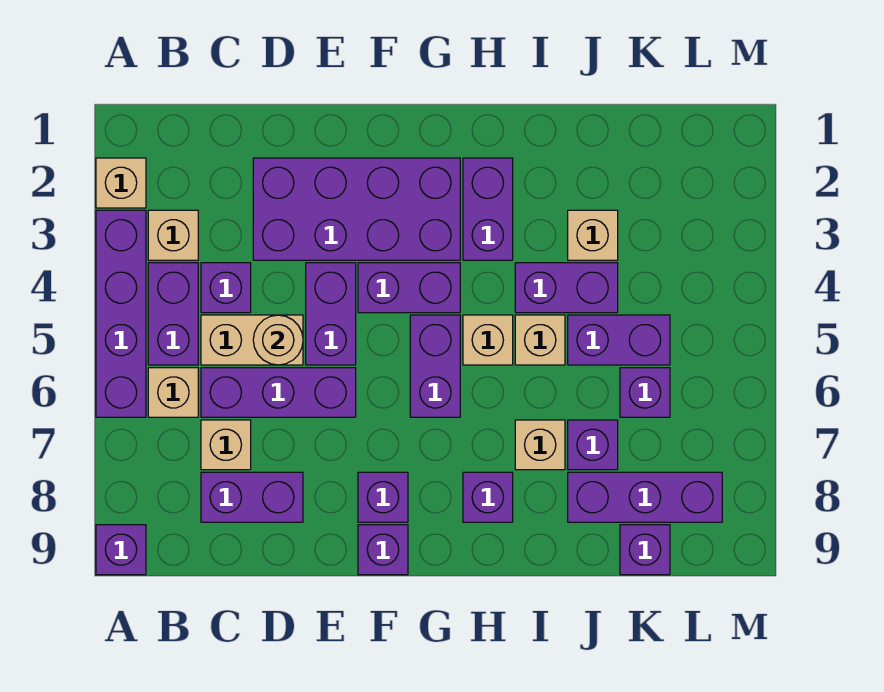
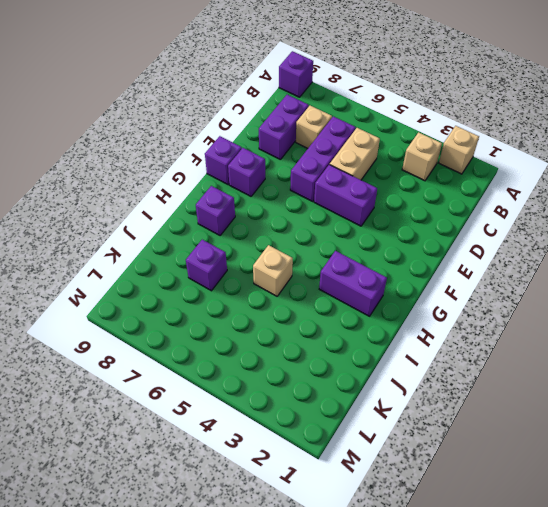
none -> purple 1x4 brick [96,210,146,417]
none -> purple 1x2 brick [148,263,198,365]
none -> tan 1x1 brick [148,368,198,417]
none -> purple 1x1 brick [201,263,251,313]

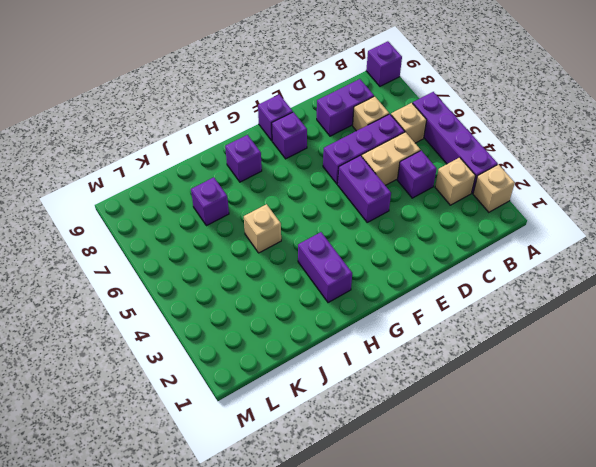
none -> purple 1x2 brick [148,263,198,365]
none -> purple 2x4 brick [253,158,460,260]
none -> purple 1x2 brick [358,263,460,313]
none -> purple 1x2 brick [410,315,460,417]

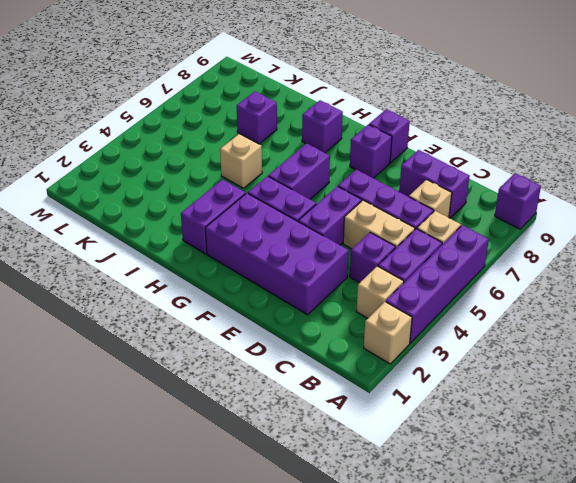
none -> tan 1x1 brick [463,315,513,365]
none -> purple 1x2 brick [515,263,618,313]
none -> tan 1x1 brick [515,420,565,470]
none -> tan 1x1 brick [568,210,618,260]

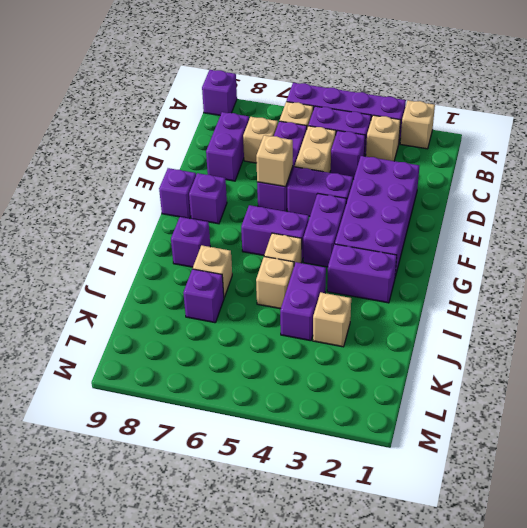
tan 1x1 brick [256,135,293,187] -> none
none -> purple 1x2 brick [568,315,670,365]
none -> purple 1x3 brick [568,472,722,522]
none -> purple 1x1 brick [620,368,670,417]
none -> purple 1x1 brick [620,525,670,575]

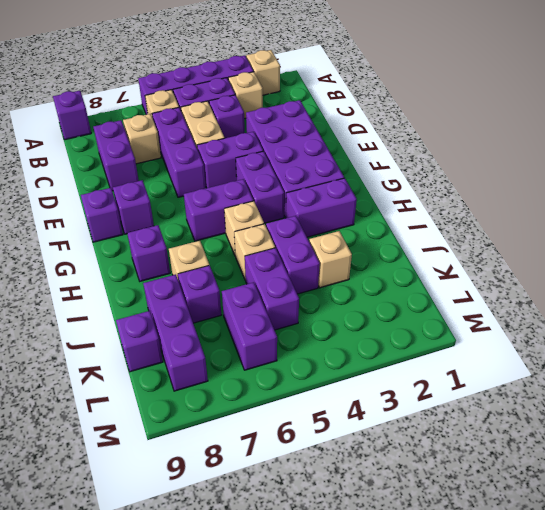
purple 1x2 brick [222,282,277,370] -> purple 1x1 brick [620,368,670,417]
none -> tan 1x1 round brick [253,315,303,365]

